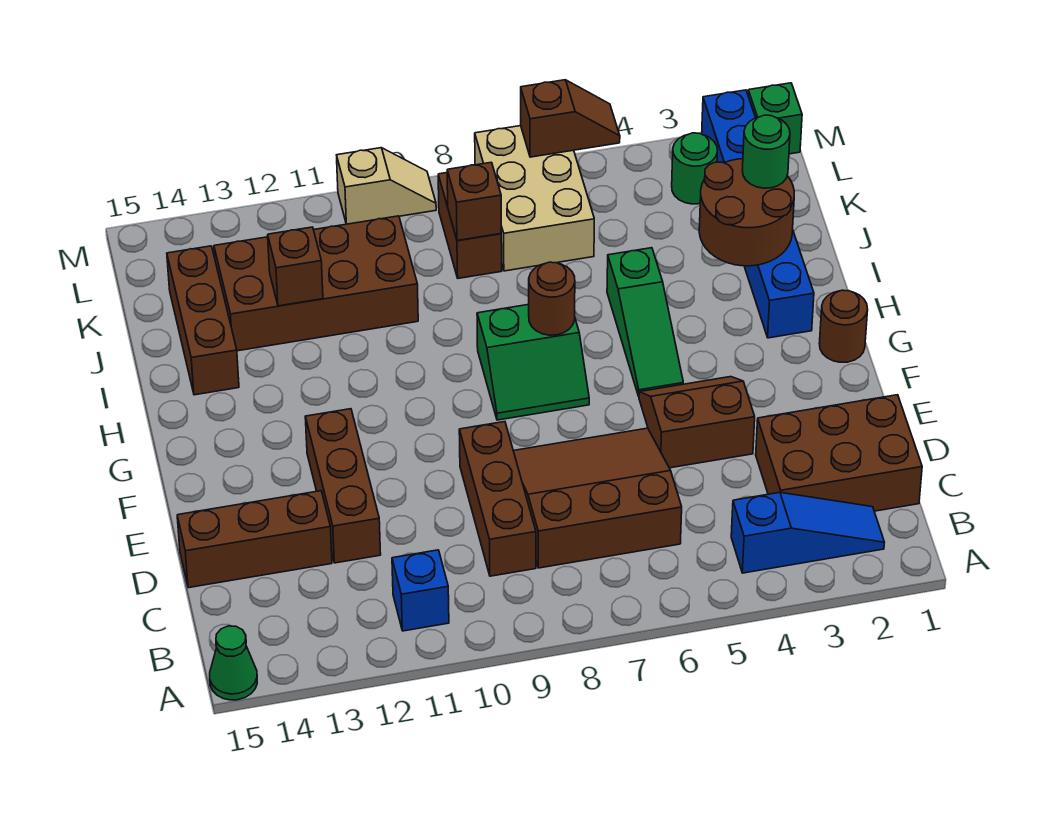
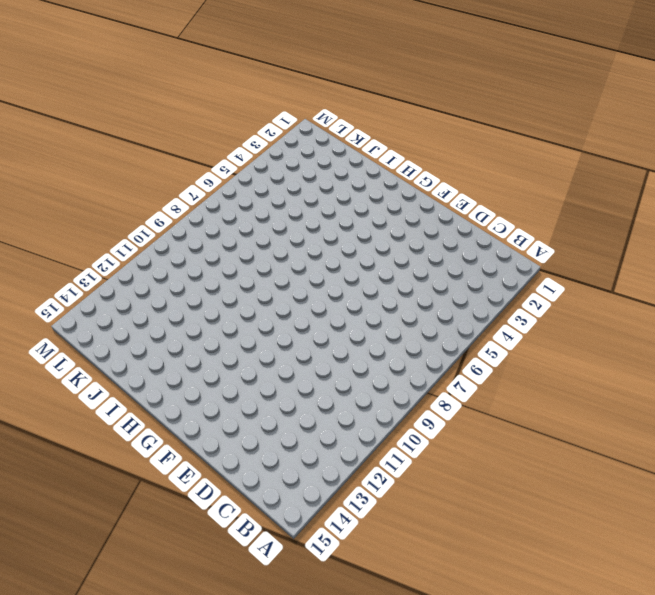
none -> green 1x1 cone [210,626,257,700]
none -> blue 1x3 slope [731,492,885,573]
none -> blue 1x1 brick [392,550,449,631]

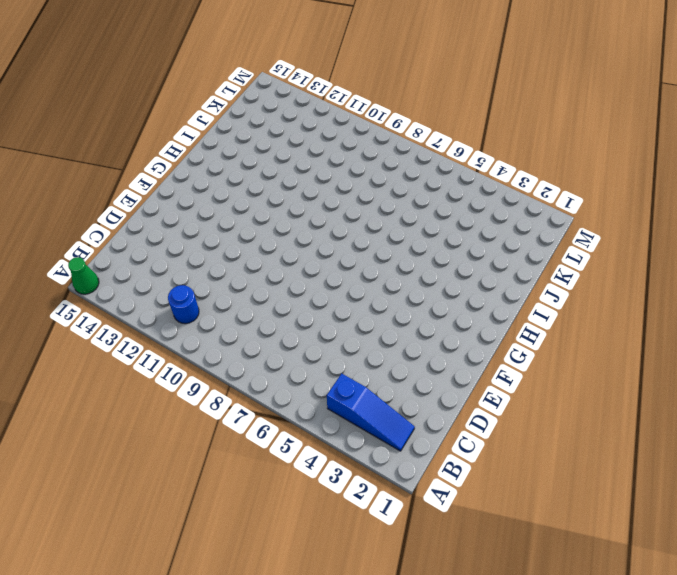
blue 1x1 round brick [168,285,199,324] -> blue 1x1 brick [392,550,449,631]
none -> brown 2x3 brick [756,395,922,511]
none -> brown 3x3 slope [514,428,682,568]
none -> brown 1x3 brick [459,422,536,576]

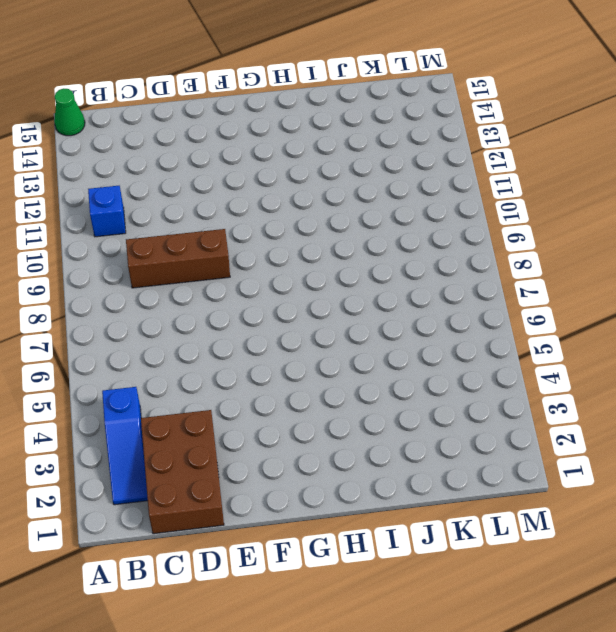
none -> brown 3x3 slope [514,428,682,568]
none -> brown 1x3 brick [305,409,381,563]
none -> brown 1x3 brick [177,491,332,588]

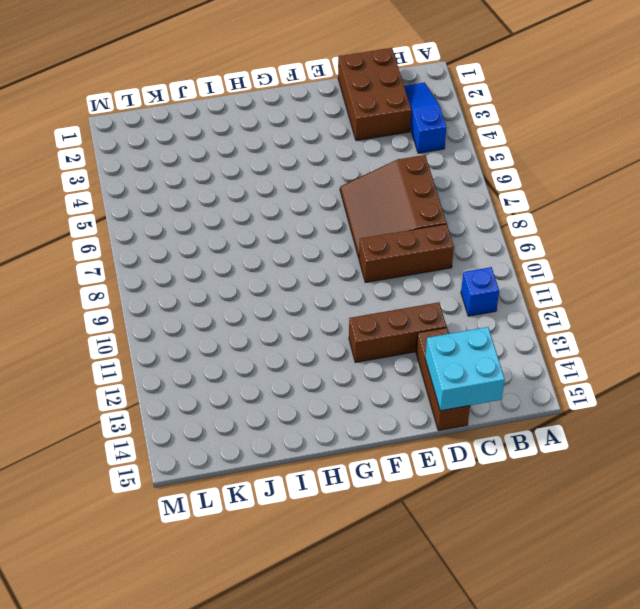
cyan 2x2 brick [425,327,505,411] -> none
none -> green 1x1 cone [210,626,257,700]
none -> brown 2x2 slope [639,377,755,468]
none -> brown 1x1 round brick [819,290,868,362]

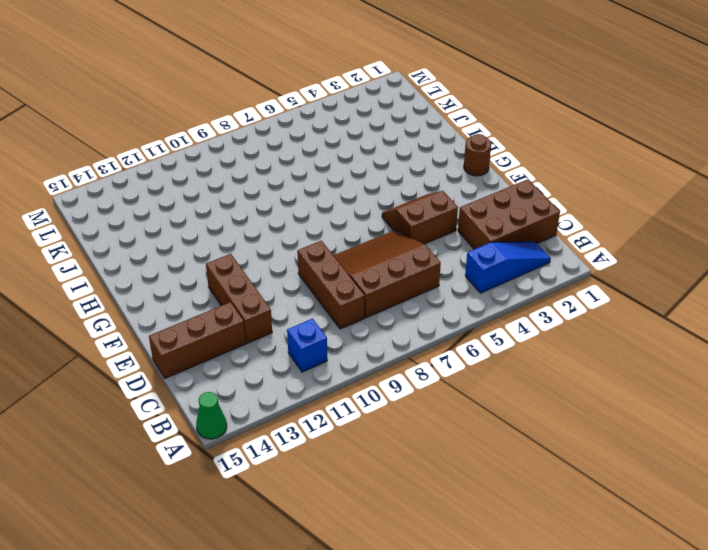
none -> green 1x3 slope [607,248,683,396]
none -> green 2x2 slope [477,304,589,420]
none -> blue 1x6 brick [702,90,814,338]

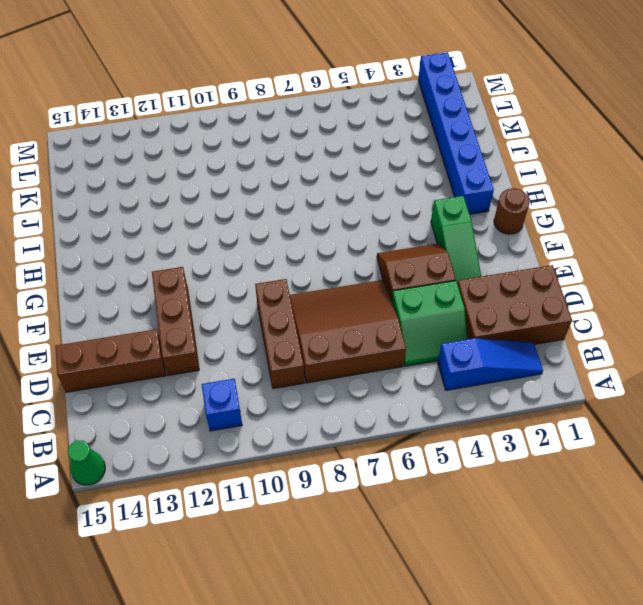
green 2x2 slope [392,281,468,366] -> green 2x2 slope moved to [477,304,589,420]
green 1x3 slope [431,196,481,283] -> green 1x3 slope moved to [607,248,683,396]
none -> brown 1x3 brick [167,246,239,395]
none -> brown 2x4 brick [214,216,418,351]
none -> tan 2x3 brick [475,126,594,271]

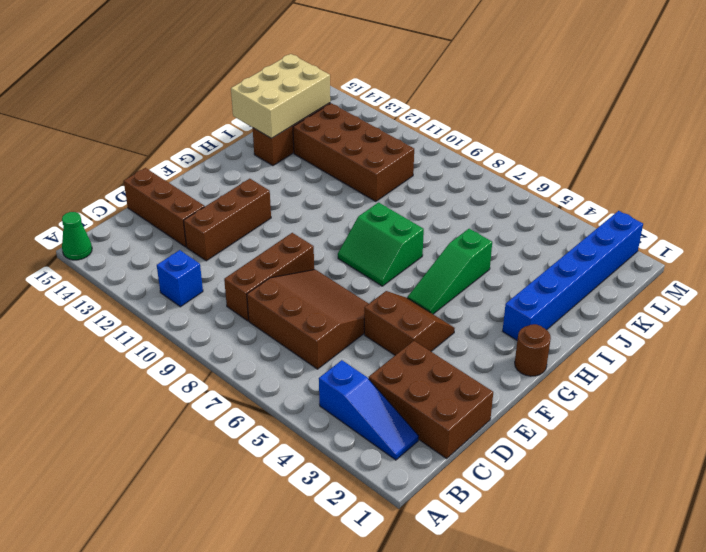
tan 2x3 brick [231,54,330,138] -> tan 2x3 brick moved to [475,126,594,271]
none -> brown 1x2 brick [438,173,502,278]
none -> green 1x1 round brick [672,133,717,204]
none -> green 1x1 brick [748,83,802,154]

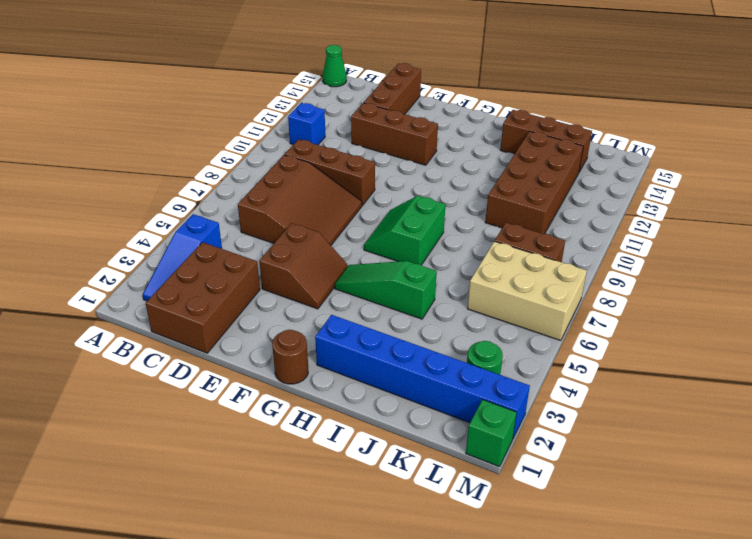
none -> tan 1x2 slope [337,148,436,224]
none -> brown 1x1 round brick [529,262,575,335]
none -> brown 2x2 round brick [699,159,794,266]

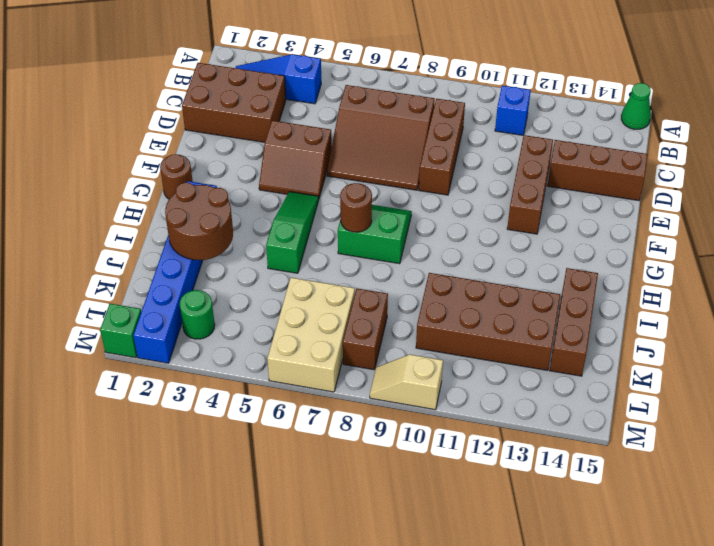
none -> brown 1x1 brick [268,227,323,306]
none -> brown 1x1 brick [447,162,501,241]
none -> brown 1x2 slope [521,80,620,157]

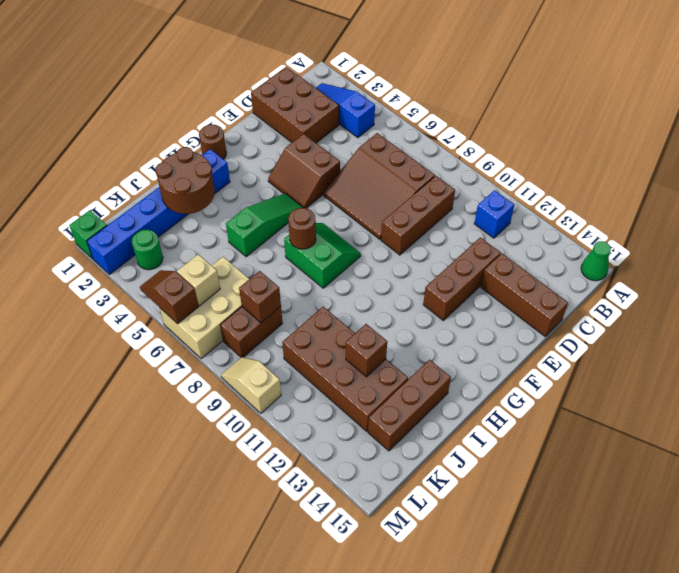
tan 1x1 brick [177,255,220,306] -> none
none -> green 1x1 round brick [742,115,790,188]

